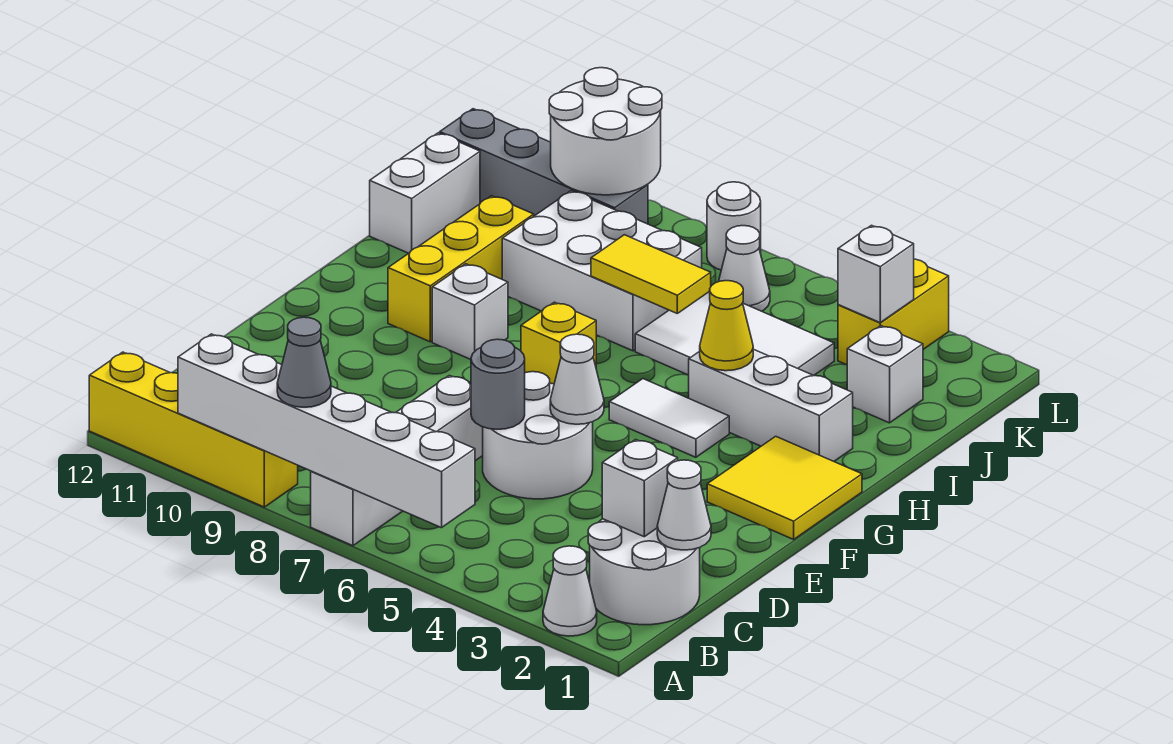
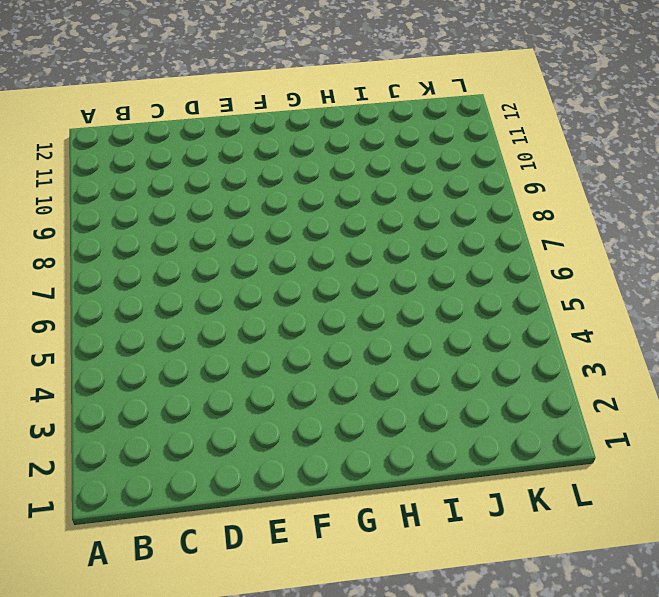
none -> white 1x1 cone [543,546,597,636]
none -> white 1x4 brick [311,375,483,546]
none -> yellow 1x4 brick [89,352,298,507]

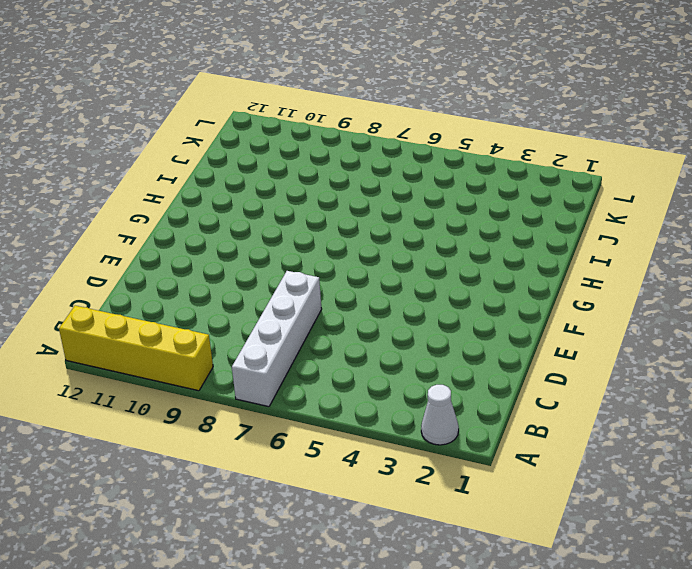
none -> white 2x2 round brick [588,519,700,625]
none -> white 2x2 round brick [483,372,593,499]
none -> yellow 2x2 tile [707,436,862,539]

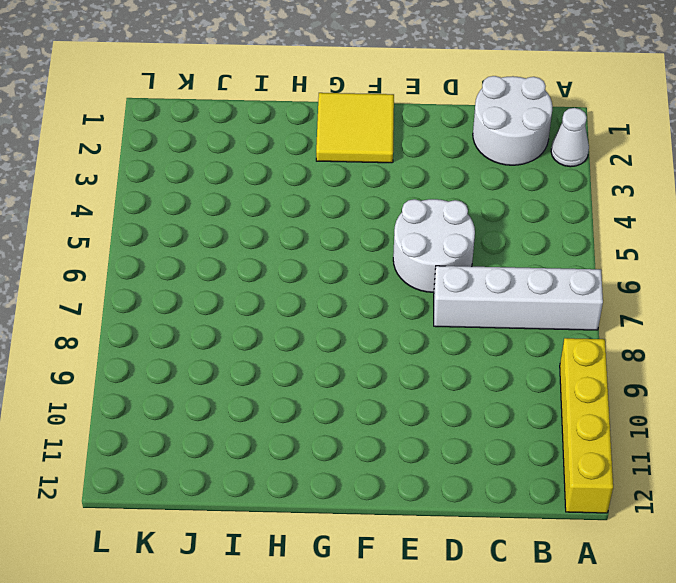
none -> white 1x2 tile [609,379,729,457]
none -> yellow 1x1 brick [521,302,596,384]
none -> white 1x1 brick [432,264,508,359]

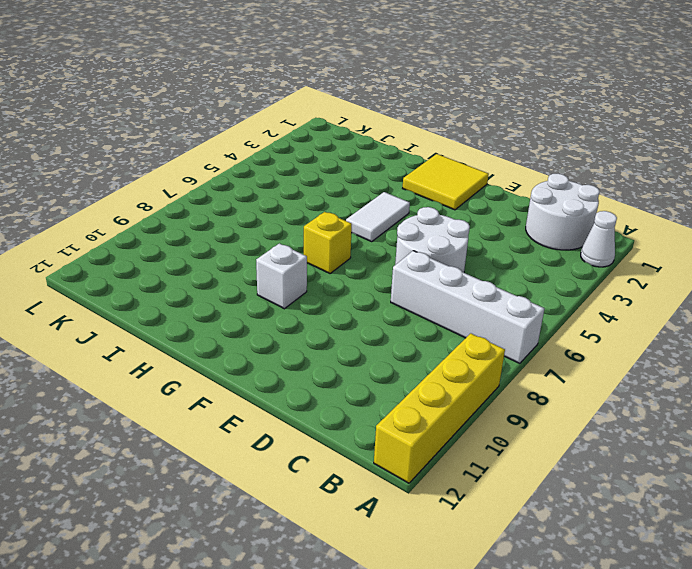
none -> yellow 1x3 brick [388,196,534,342]
none -> white 1x3 brick [689,349,853,461]
none -> white 2x3 tile [635,291,834,376]

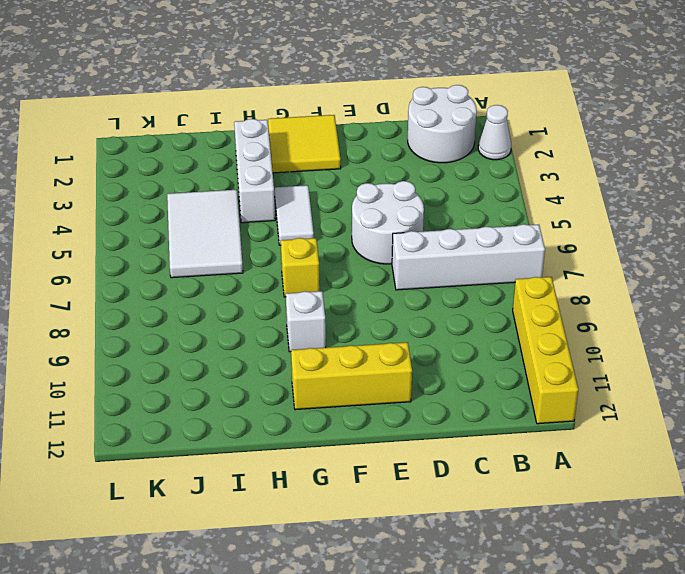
yellow 1x3 brick [291,342,412,410] -> yellow 1x3 brick moved to [388,196,534,342]
none -> white 2x3 brick [502,191,702,351]
none -> white 1x2 brick [370,133,480,253]
none -> white 1x1 brick [847,326,923,423]

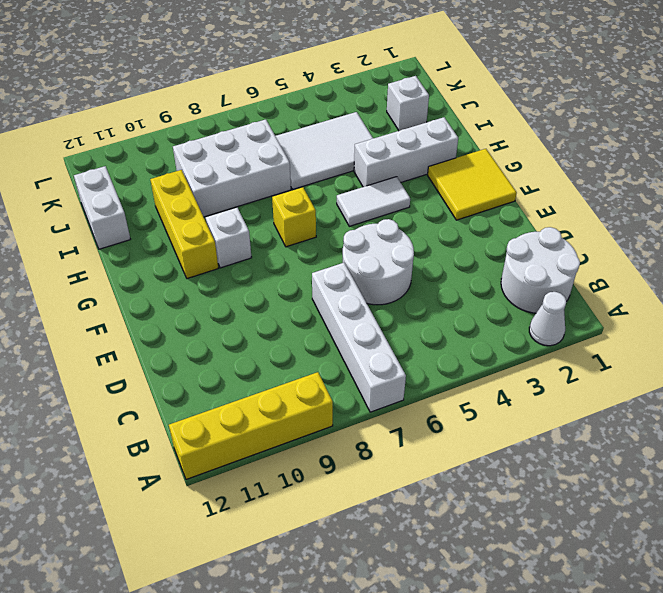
none -> yellow 1x2 brick [838,259,949,365]
none -> white 1x1 cone [719,226,770,311]
none -> grey 1x4 brick [440,109,648,224]

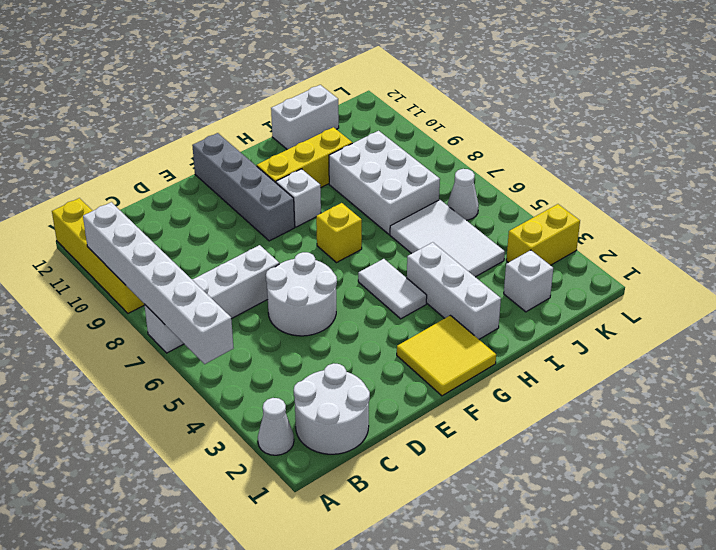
grey 1x4 brick [192,133,295,241] -> grey 1x4 brick moved to [440,109,648,224]
none -> white 1x1 round brick [707,182,761,270]
none -> white 1x1 cone [657,460,711,550]
none -> white 1x1 brick [602,439,678,537]

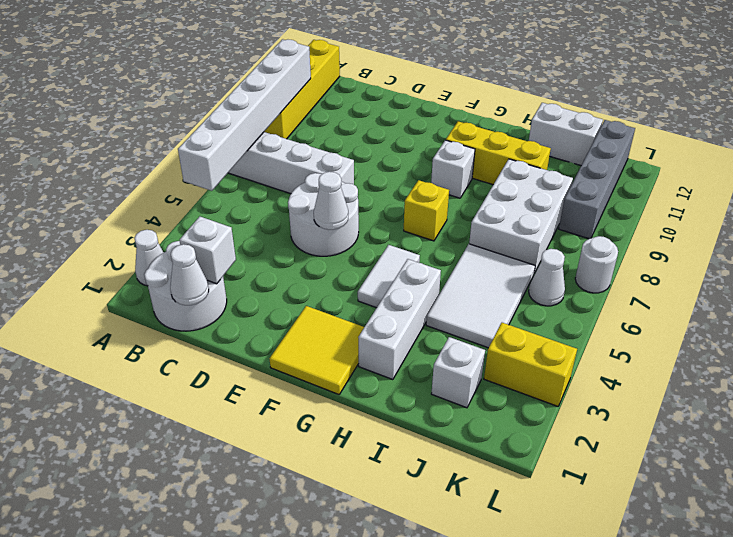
none -> grey 1x1 round brick [471,339,525,429]
none -> yellow 1x1 cone [700,281,753,371]
none -> yellow 1x2 tile [591,235,711,313]

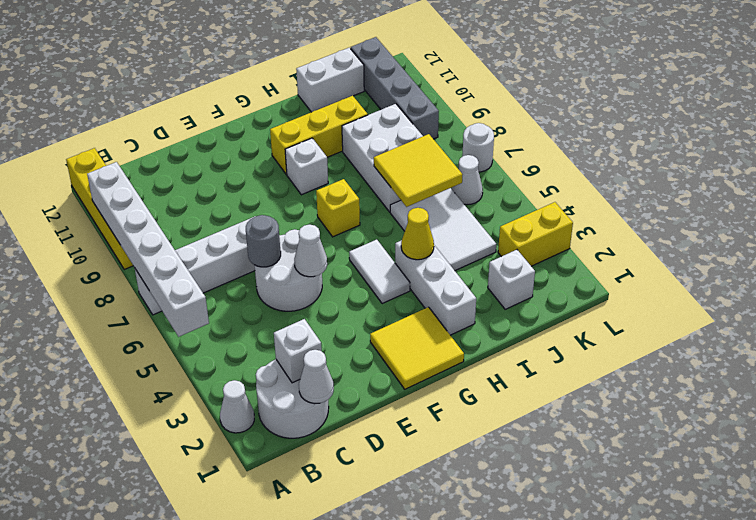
yellow 2x2 tile [374,134,463,207] -> yellow 1x2 tile [591,235,711,313]
none -> white 1x1 brick [838,225,914,322]
none -> white 2x2 round brick [549,68,662,195]
none -> grey 1x1 cone [277,317,331,407]

